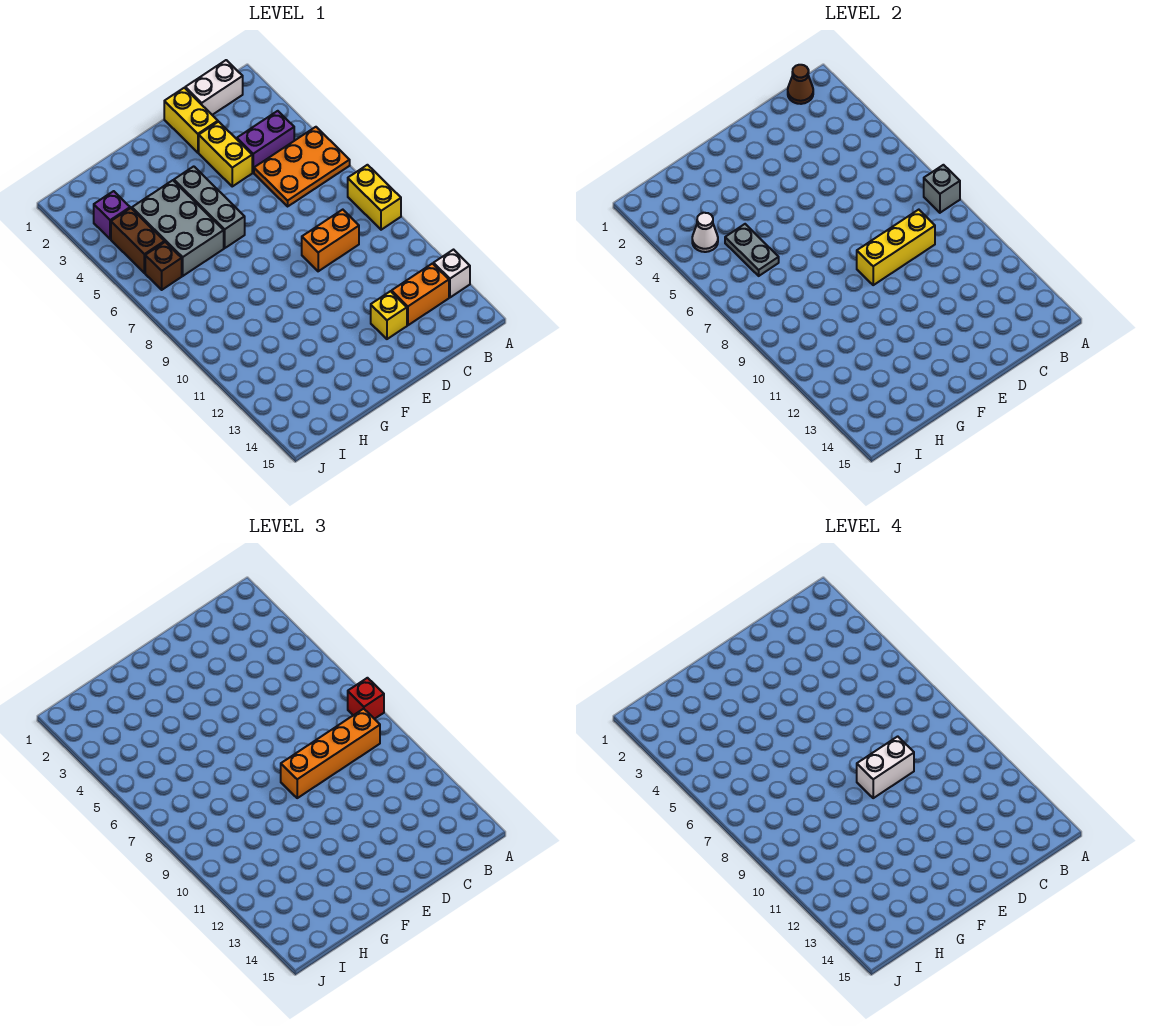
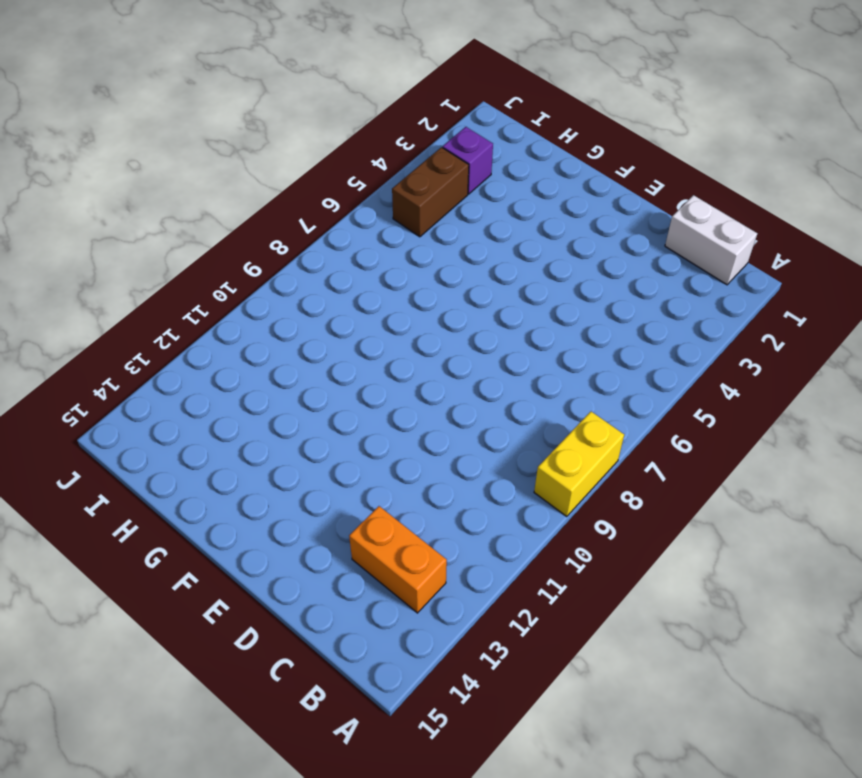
none -> orange 2x3 plate [254,127,350,206]
none -> white 1x1 brick [434,250,470,297]
none -> purple 1x2 brick [237,111,294,173]

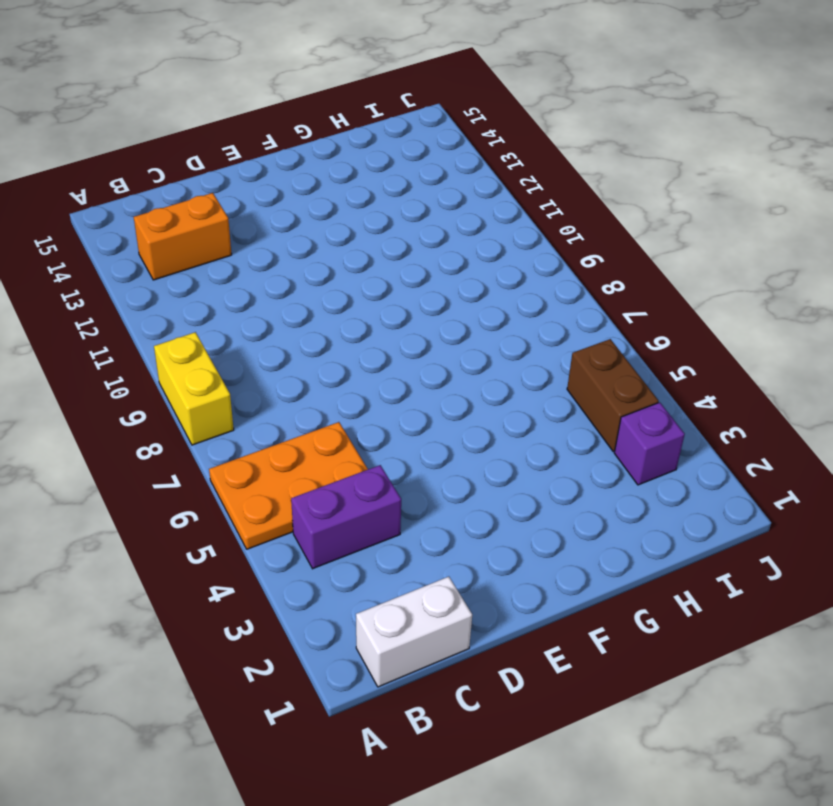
none -> white 1x1 brick [434,250,470,297]
none -> orange 1x2 brick [302,210,359,271]
none -> yellow 1x2 brick [164,88,218,153]

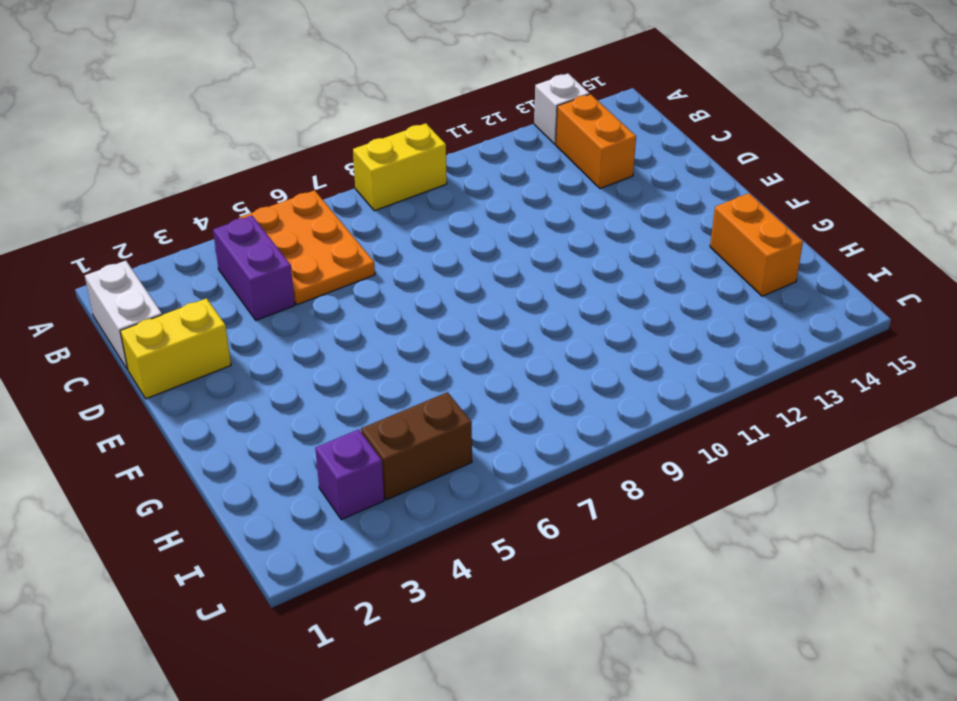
orange 1x2 brick [710,193,803,296] -> orange 1x2 brick moved to [302,210,359,271]
none -> yellow 1x2 brick [199,122,252,186]
none -> yellow 1x1 brick [371,291,407,339]
none -> grey 1x3 brick [174,166,245,248]

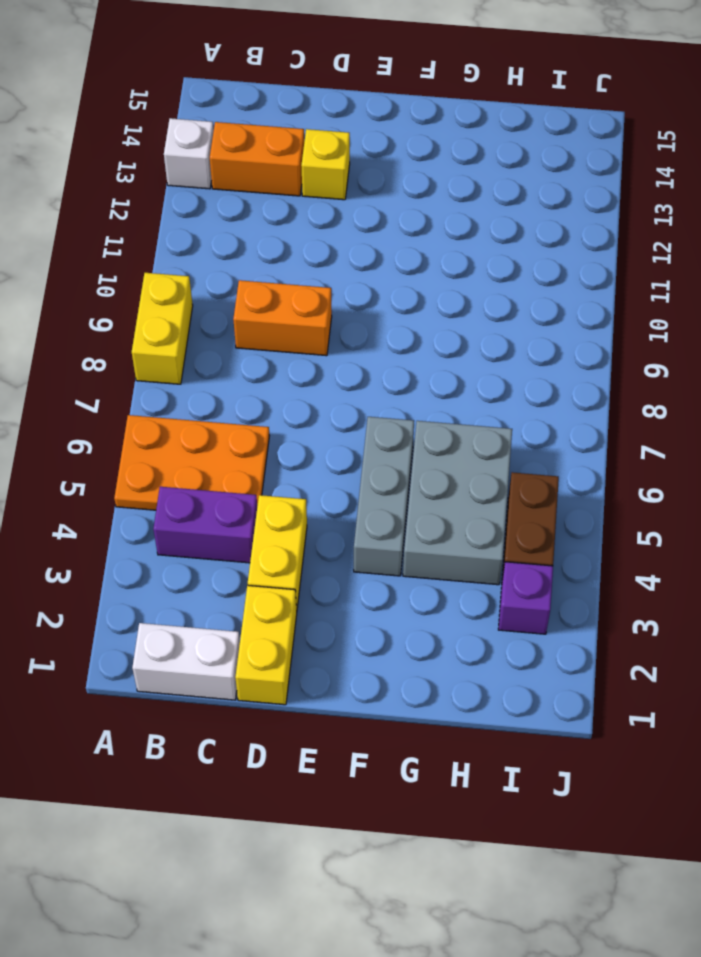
none -> brown 1x1 brick [145,242,182,290]
none -> grey 1x1 brick [924,165,960,213]
none -> brown 1x1 cone [788,65,813,104]

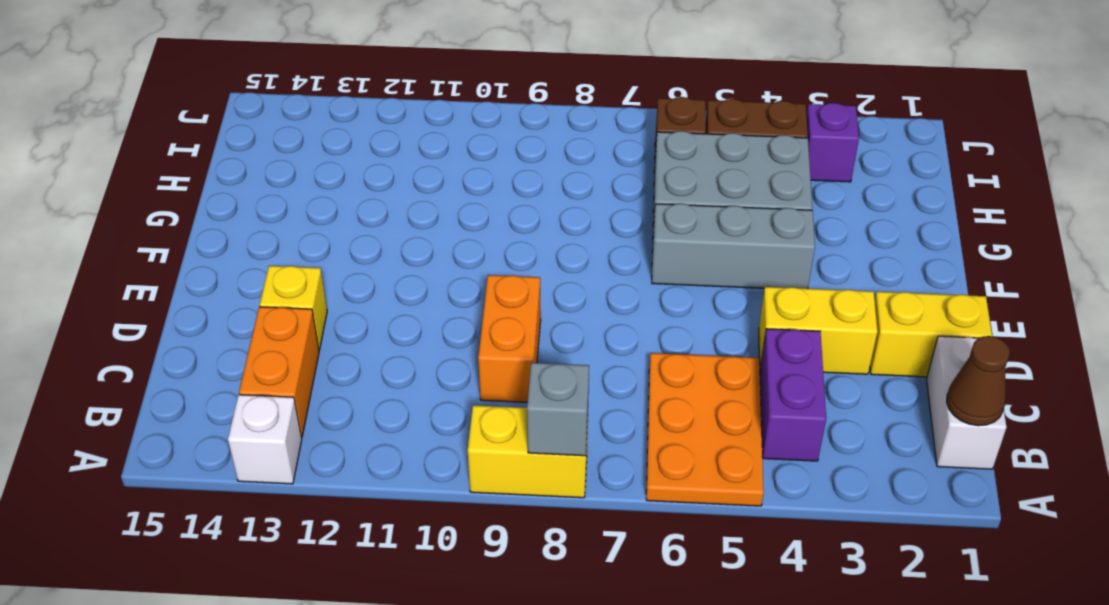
none -> yellow 1x3 brick [857,210,935,285]
none -> grey 1x2 plate [725,224,779,276]
none -> white 1x1 cone [692,213,718,252]

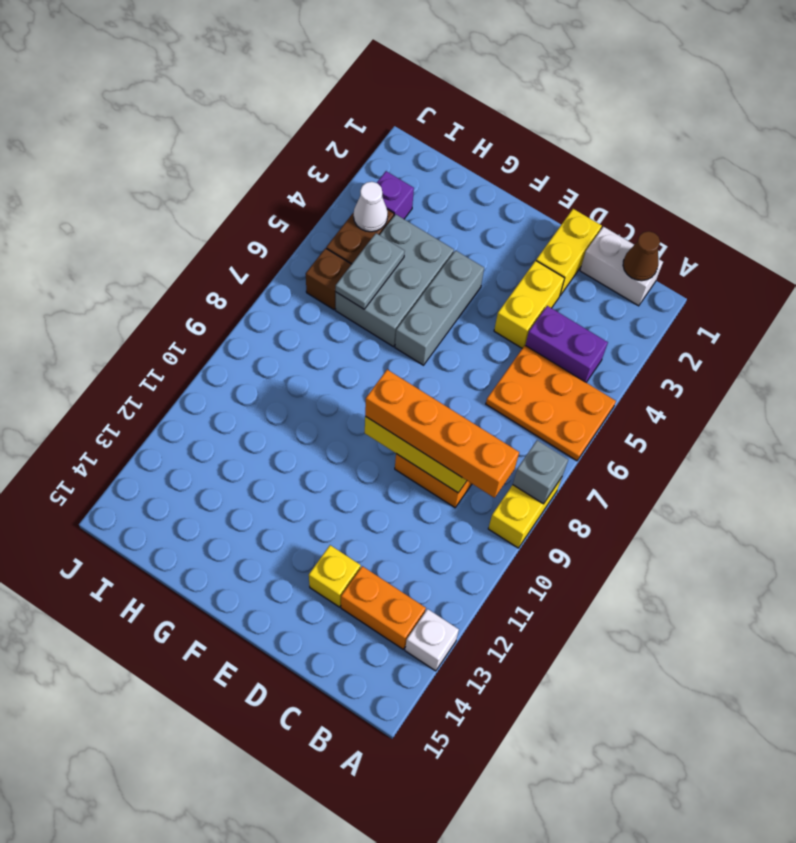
none -> red 1x1 brick [348,678,384,719]
none -> white 1x2 brick [857,736,914,798]

